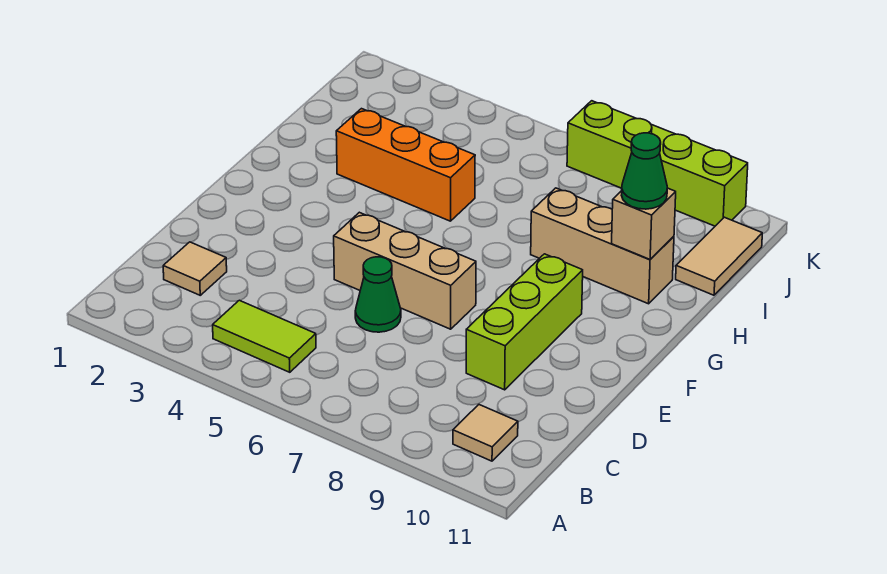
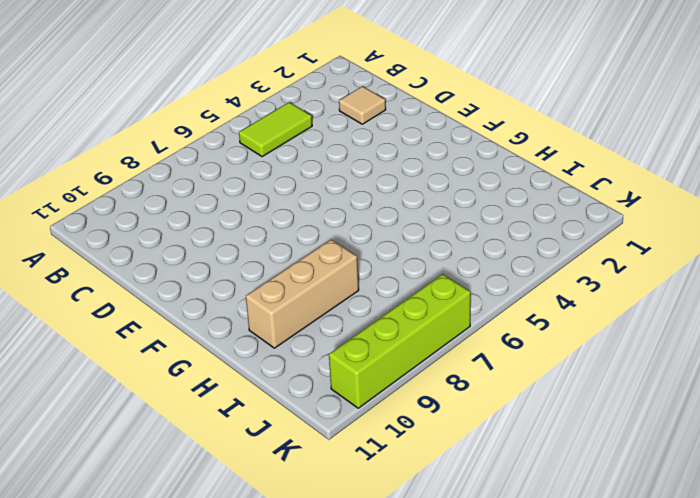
none -> tan 1x1 tile [453,405,518,461]
none -> green 1x1 cone [355,257,401,332]
none -> lime 1x3 brick [466,254,583,390]

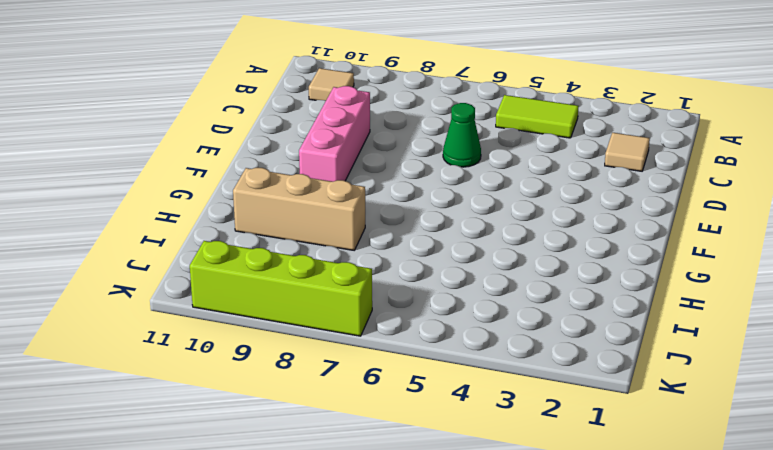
pink 1x3 brick [299,86,370,182] -> lime 1x3 brick [466,254,583,390]
none -> tan 1x3 brick [334,212,476,329]
none -> orange 1x3 brick [336,109,475,221]
none -> tan 1x2 tile [676,217,762,295]

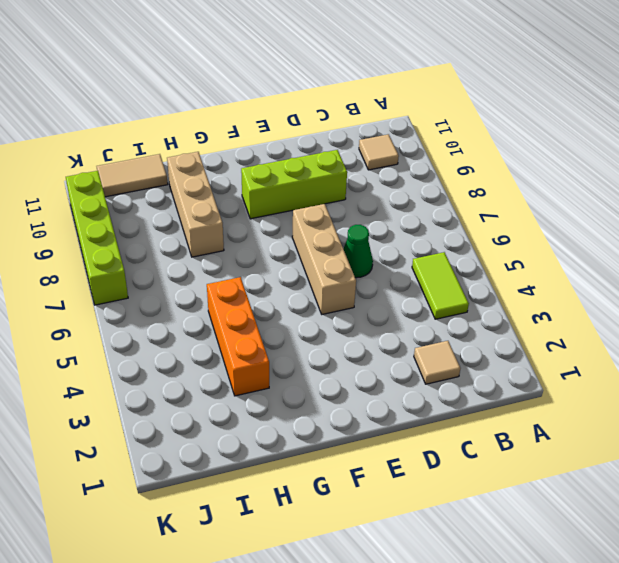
none -> tan 1x1 brick [612,188,676,259]
none -> green 1x1 cone [621,133,667,209]

